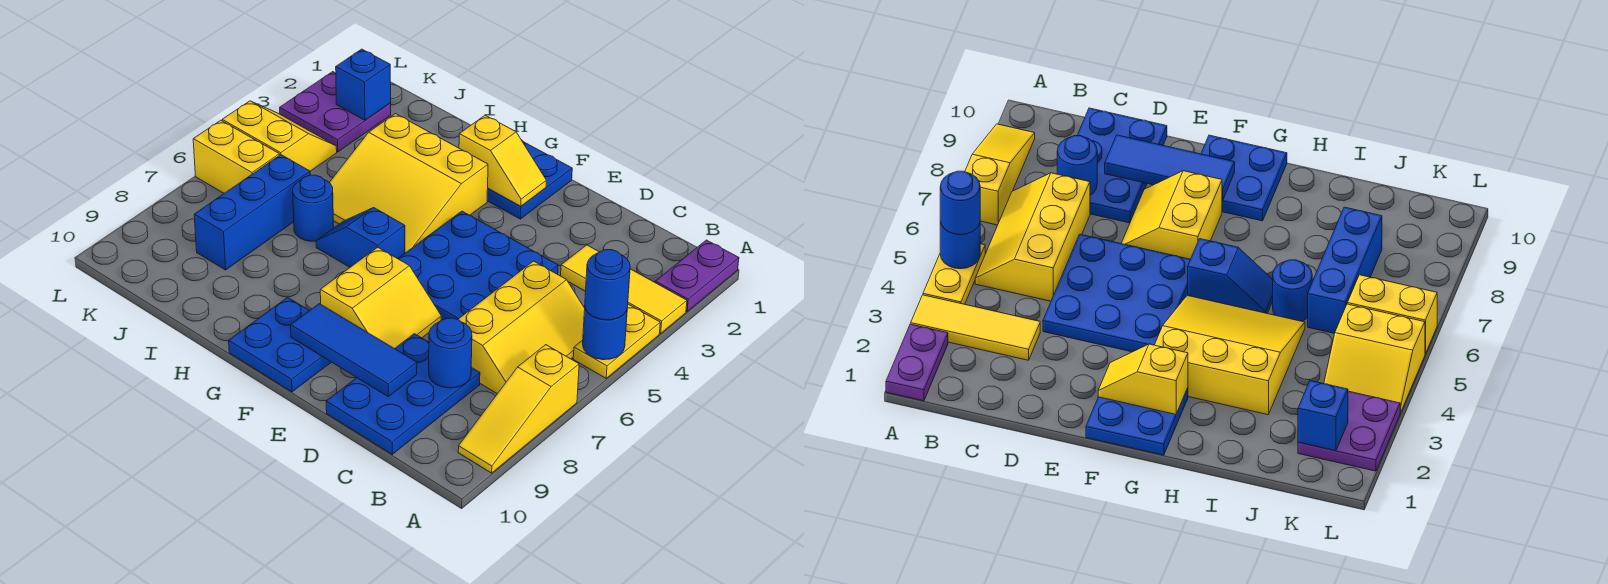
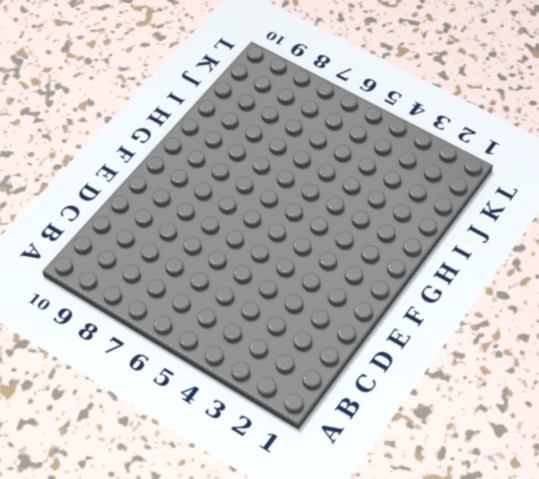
none -> purple 1x2 plate [655,240,739,311]
none -> yellow 1x3 tile [561,245,687,333]
none -> yellow 1x2 plate [573,304,660,378]

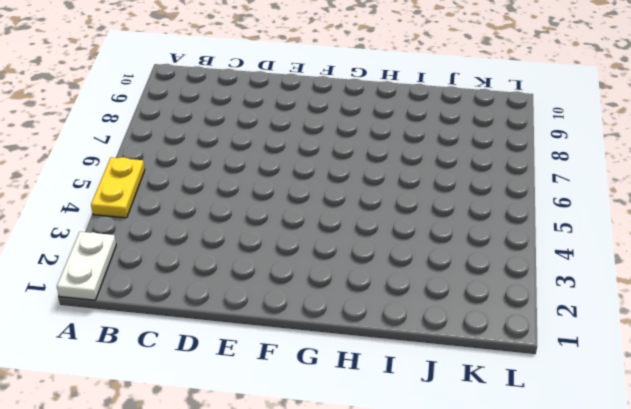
white 1x2 plate [57,232,116,300] -> purple 1x2 plate [655,240,739,311]
none -> yellow 1x3 tile [561,245,687,333]
none -> yellow 1x3 slope [458,345,579,473]
none -> yellow 2x3 slope [458,261,585,394]

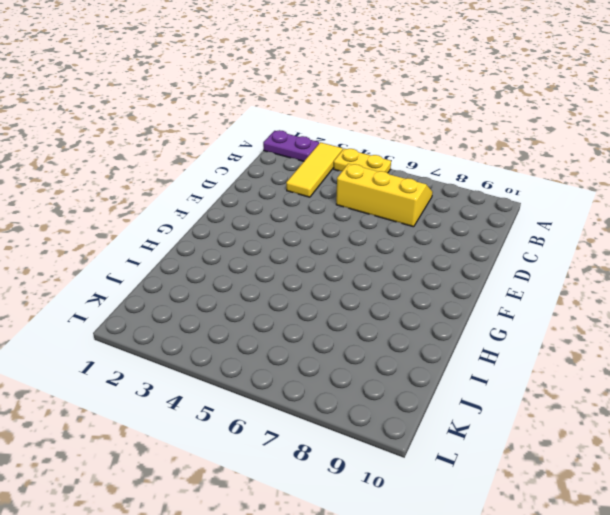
none -> yellow 1x3 slope [458,345,579,473]
none -> blue 2x3 plate [326,334,480,454]
none -> blue 3x3 plate [398,211,558,320]

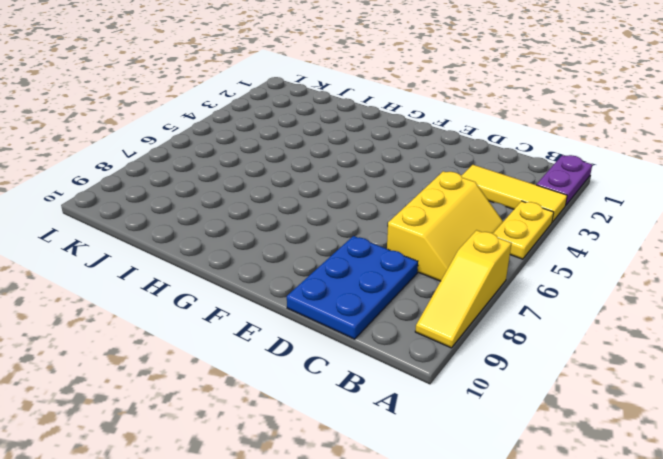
none -> blue 3x3 plate [398,211,558,320]
none -> yellow 2x2 slope [320,247,441,349]
none -> blue 2x2 plate [487,141,572,219]

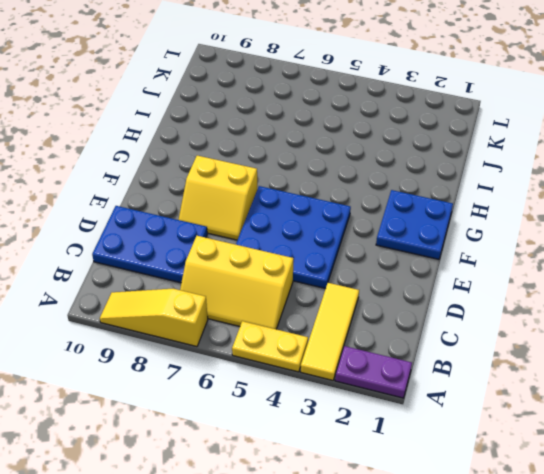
none -> blue 2x2 plate [229,297,331,392]
none -> yellow 3x3 slope [329,114,488,253]
none -> blue 1x2 slope [316,208,405,267]

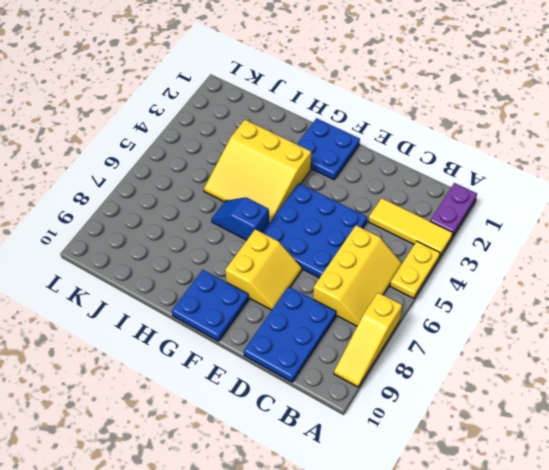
none -> blue 1x1 round brick [293,175,334,241]
none -> blue 1x3 brick [194,155,310,270]
none -> purple 2x2 plate [280,72,391,152]

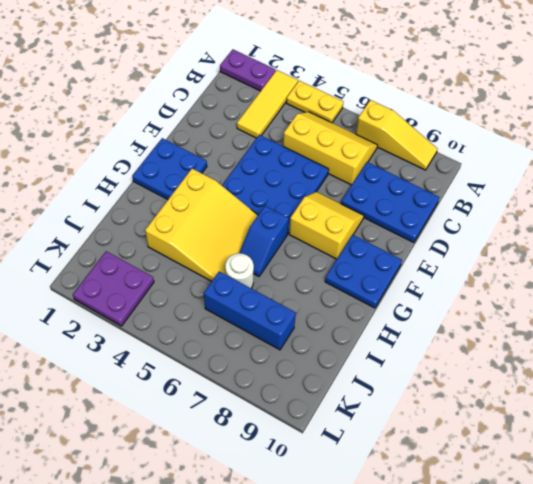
white 1x1 round brick [225,253,254,288] -> blue 1x1 round brick [293,175,334,241]
none -> yellow 2x2 slope [222,101,337,171]
none -> yellow 1x2 brick [193,120,279,193]
none -> blue 1x1 round brick [583,309,627,360]

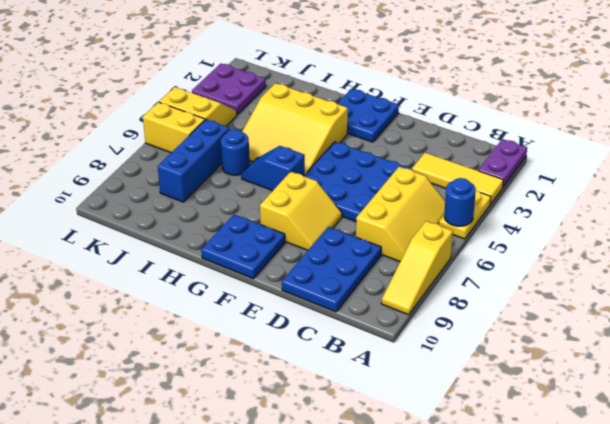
none -> blue 1x1 round brick [429,318,472,388]
none -> blue 1x3 tile [291,304,417,397]
none -> yellow 1x2 slope [459,115,546,206]

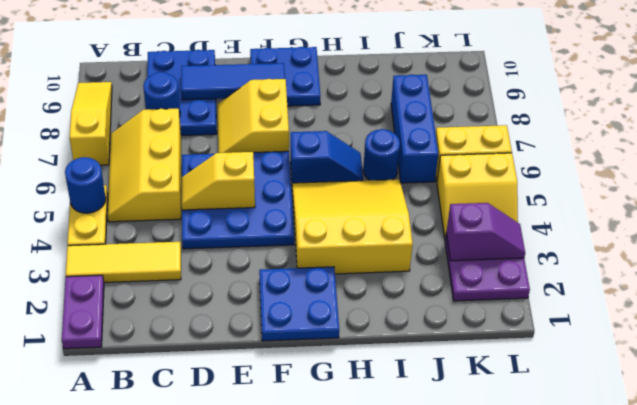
yellow 1x2 slope [182,152,255,210] -> yellow 1x2 slope moved to [459,115,546,206]
purple 1x2 slope [446,203,525,261] -> none
none -> blue 1x1 brick [336,49,391,120]
none -> blue 1x1 round brick [585,250,630,320]

